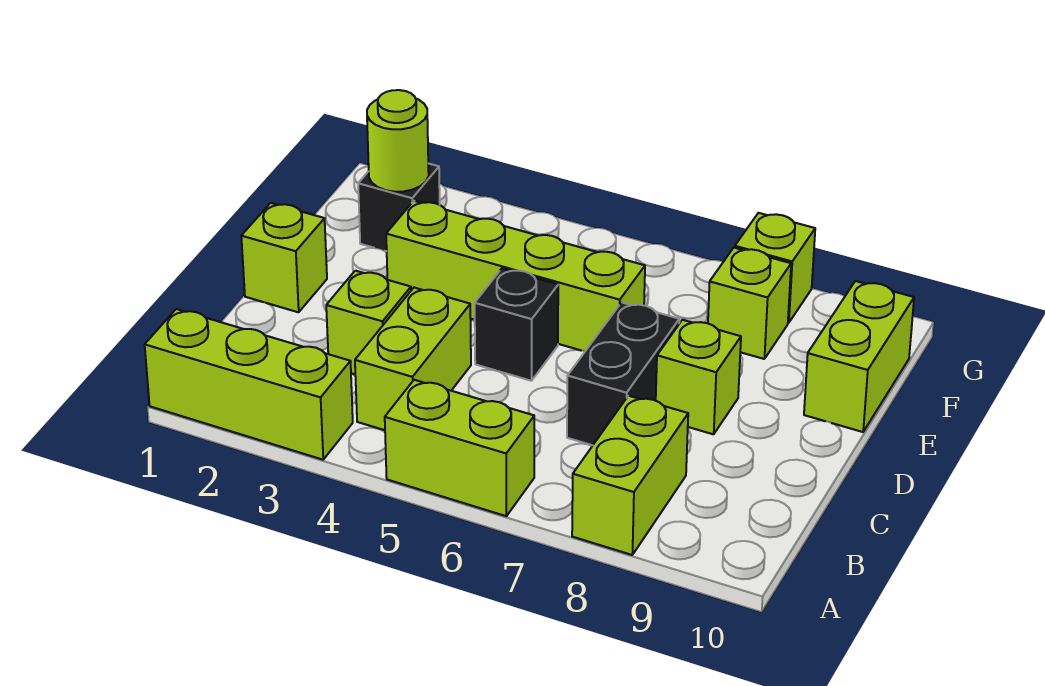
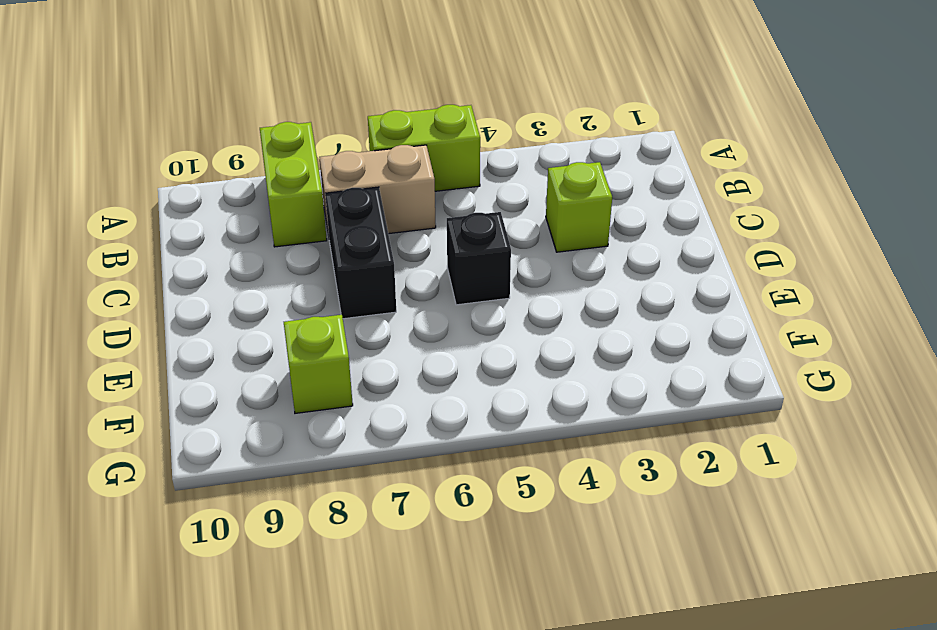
tan 1x2 brick [319,145,436,235] -> none
none -> lime 1x3 brick [145,309,353,460]
none -> lime 1x2 brick [355,288,471,430]
none -> lime 1x1 brick [241,203,327,312]

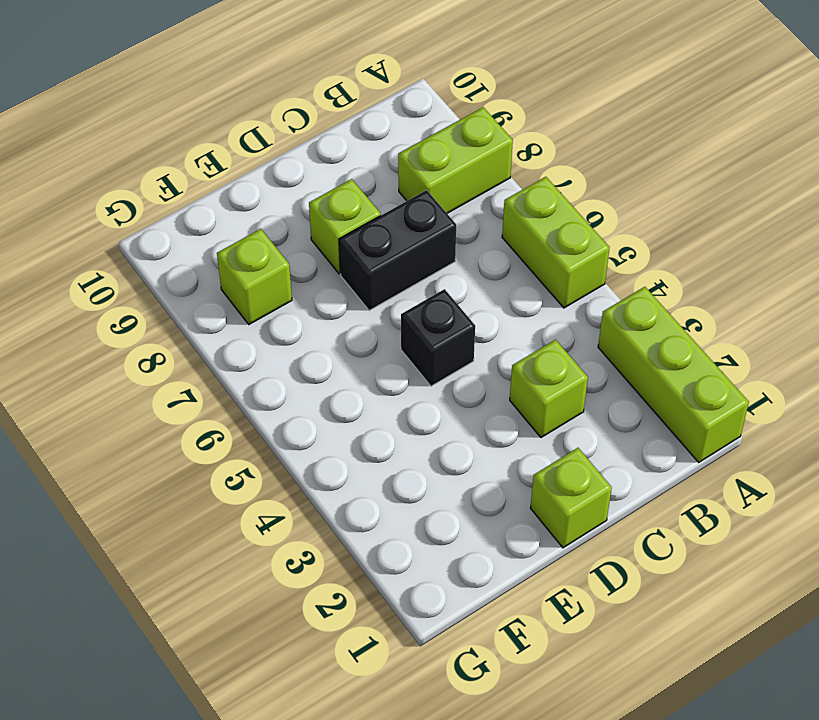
none -> lime 1x2 brick [355,288,471,430]
none -> lime 1x4 brick [386,201,645,351]
none -> lime 1x2 brick [804,281,914,432]

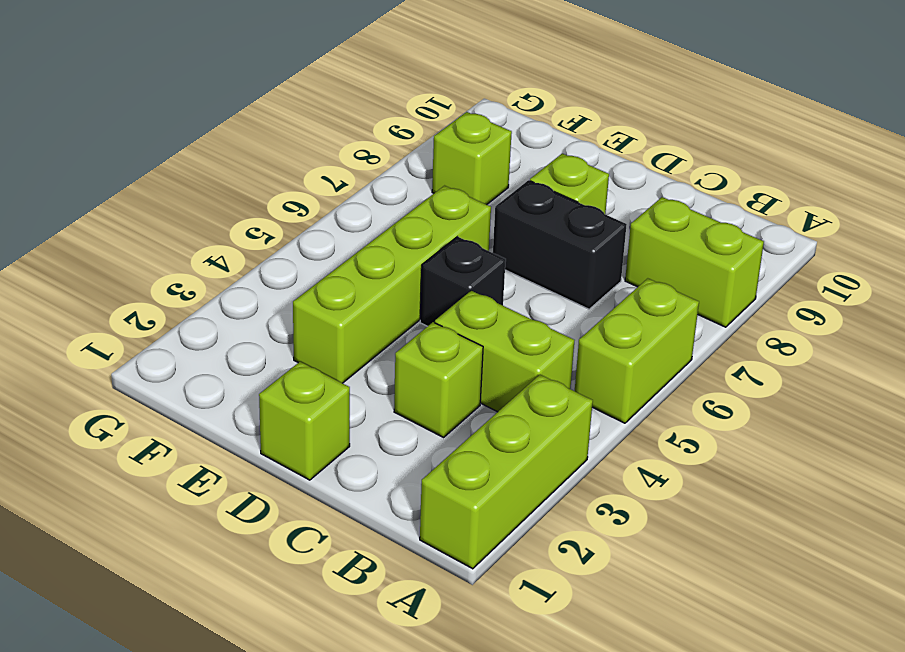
none -> lime 1x2 brick [804,281,914,432]
none -> black 1x1 brick [358,163,440,251]
none -> lime 1x1 brick [735,213,815,323]

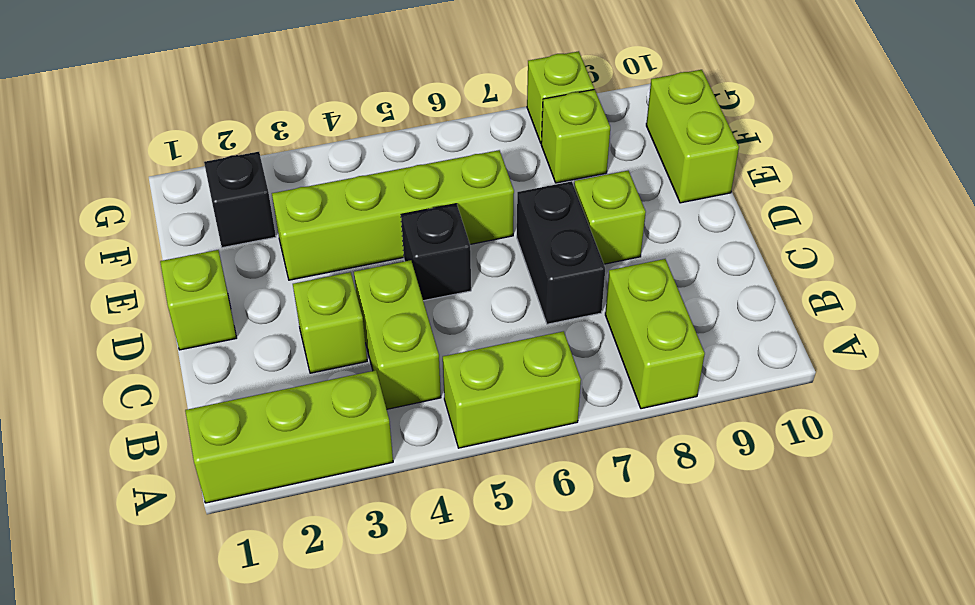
none -> lime 1x1 round brick [367,90,429,192]

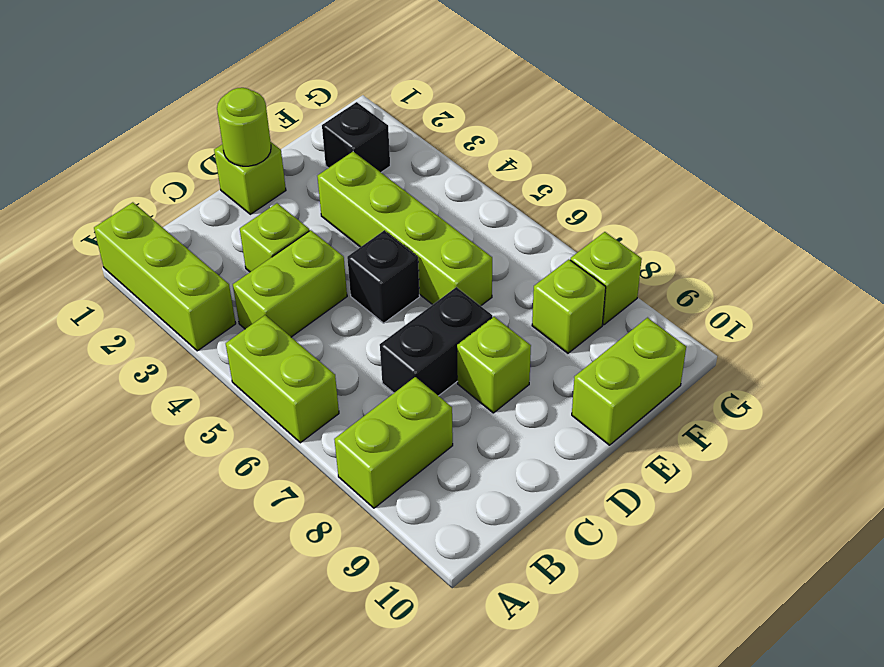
lime 1x1 round brick [217,88,271,166] -> lime 1x1 round brick moved to [367,90,429,192]

